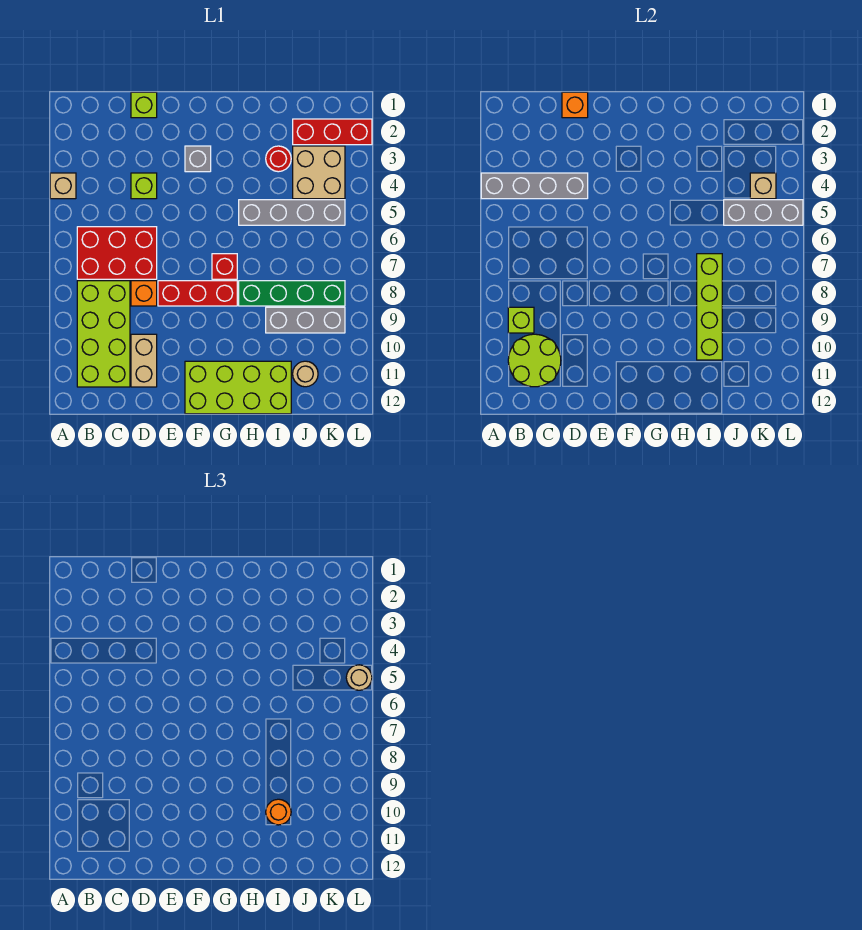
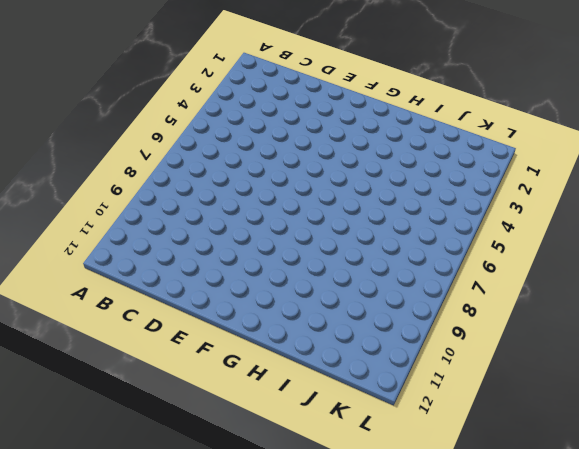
none -> tan 1x1 brick [50,173,76,199]
none -> red 2x3 brick [77,227,157,279]
none -> lime 2x4 brick [77,281,130,387]

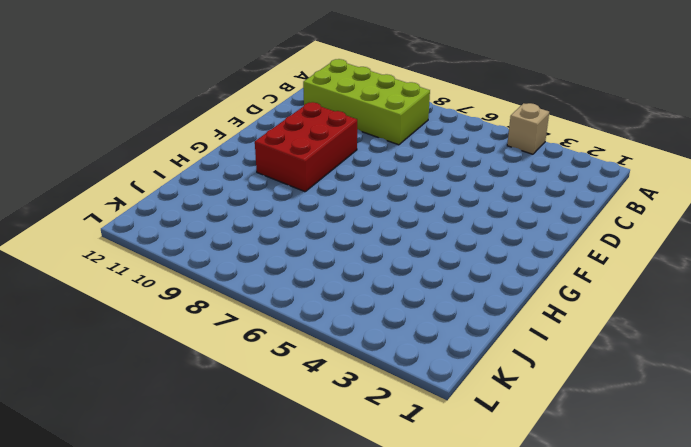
red 2x3 brick [255,102,357,192] -> red 2x3 brick moved to [77,227,157,279]
none -> lime 1x1 brick [131,92,157,118]
none -> lime 1x1 brick [131,173,157,199]
none -> orange 1x1 brick [131,281,157,306]

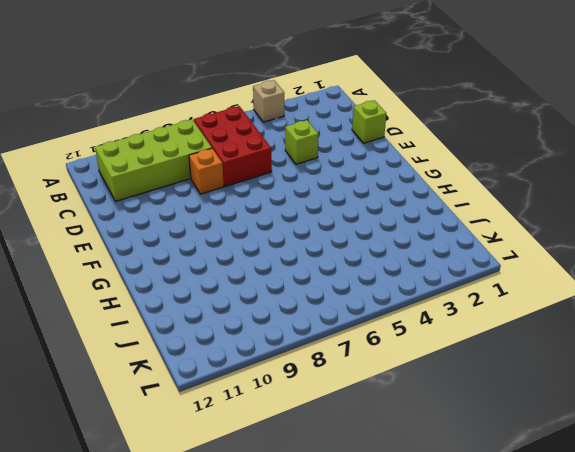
none -> tan 1x2 brick [131,334,157,387]
none -> red 1x3 brick [158,281,237,306]
none -> grey 1x1 brick [185,146,211,172]

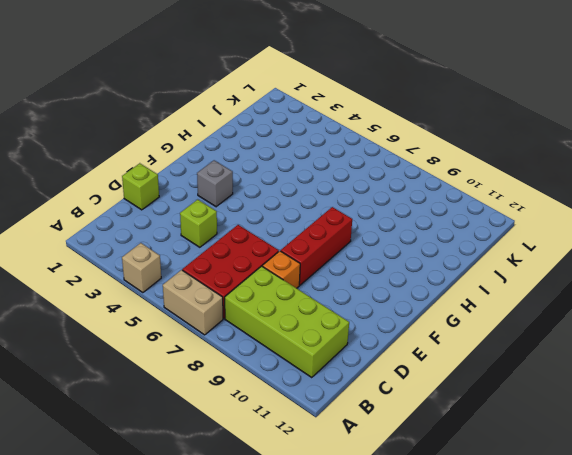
tan 1x2 brick [163,270,223,335] -> tan 1x2 brick moved to [131,334,157,387]
none -> lime 2x4 brick [185,361,291,414]
none -> red 1x1 brick [212,254,237,279]
none -> grey 1x4 brick [239,200,345,225]

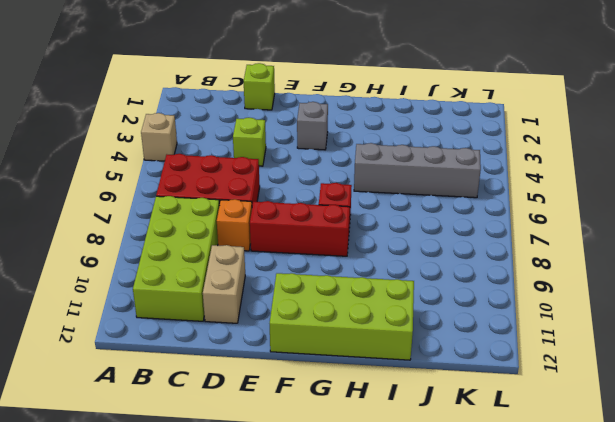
none -> green 1x4 brick [239,281,345,306]
none -> red 1x1 round brick [266,146,291,172]
none -> grey 1x3 brick [266,307,345,333]

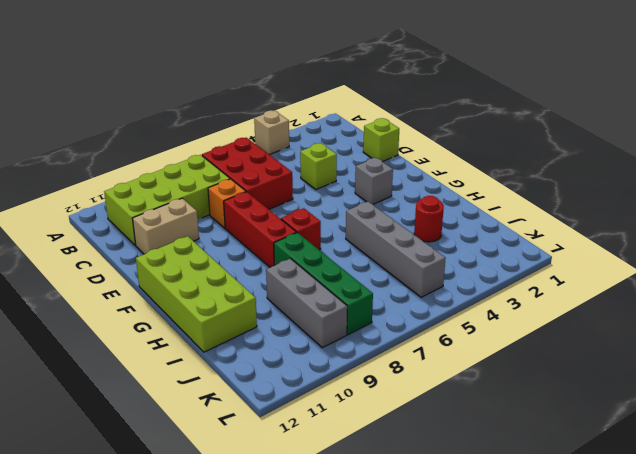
none -> red 1x3 brick [293,119,372,145]
none -> tan 2x2 brick [293,146,345,199]
none -> tan 1x1 round brick [293,361,318,387]

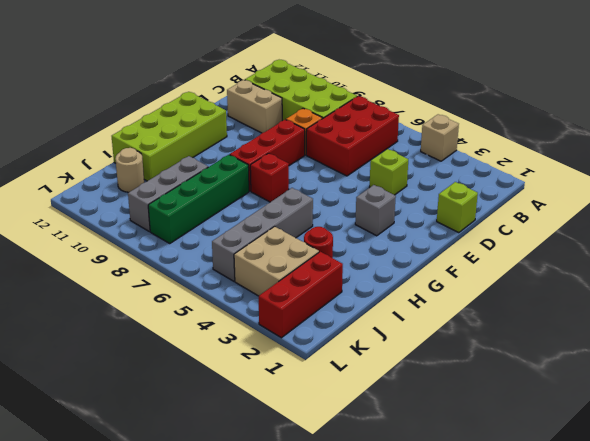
none -> grey 1x4 brick [481,173,588,199]
none -> lime 1x1 brick [508,307,534,333]
none -> lime 2x2 round brick [508,334,561,387]

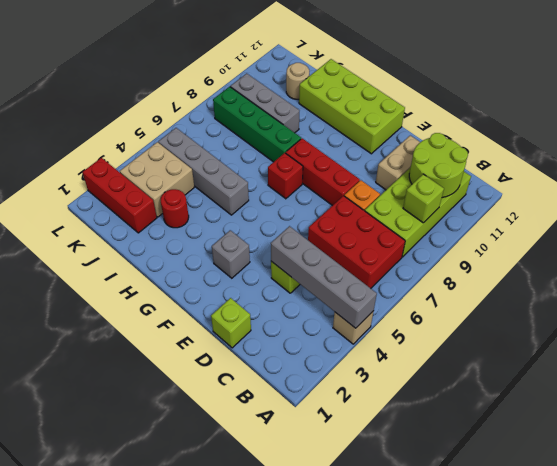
none -> orange 1x1 brick [562,92,588,118]
none -> lime 1x4 brick [697,254,722,360]
none -> grey 1x3 brick [724,200,803,225]

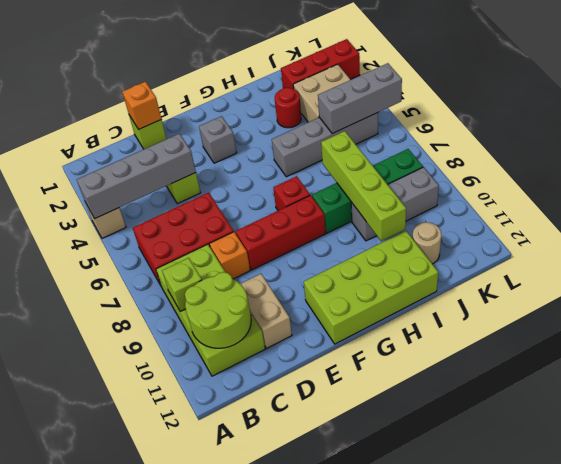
none -> tan 1x1 brick [750,173,776,199]
none -> orange 1x1 round brick [266,799,291,825]
none -> tan 1x1 round brick [346,665,372,690]

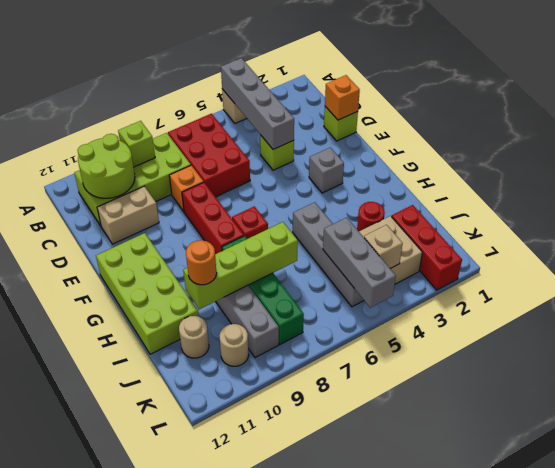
tan 1x1 round brick [219,324,249,366] -> tan 1x1 round brick moved to [346,665,372,690]

